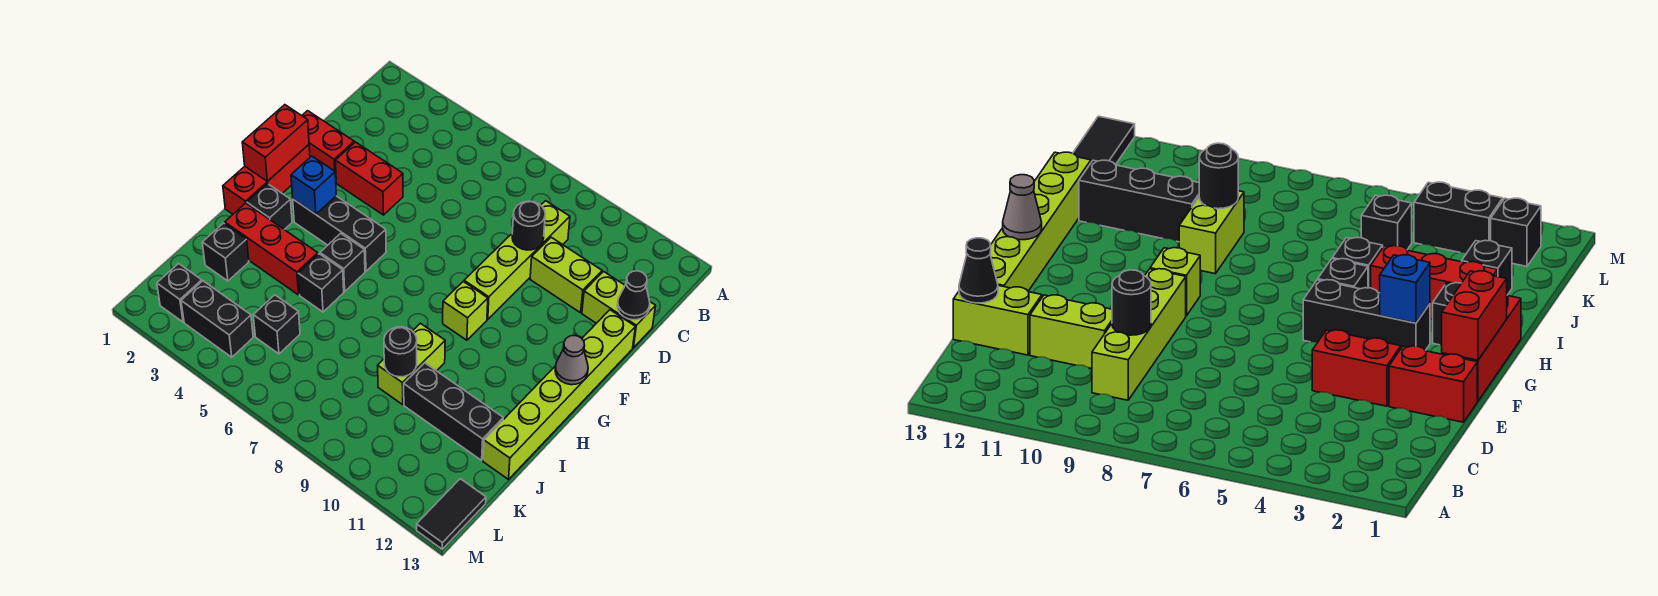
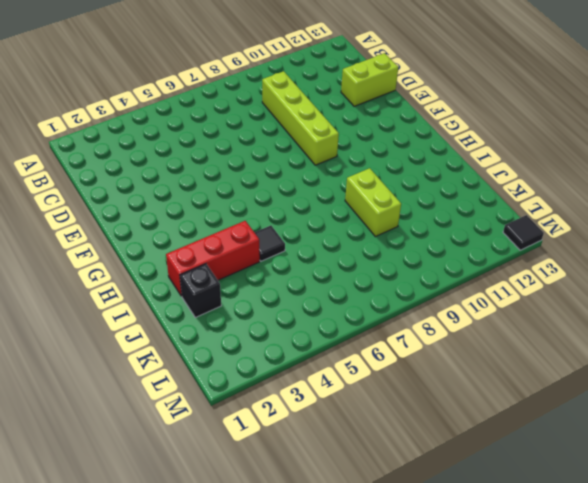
black 1x1 tile [254,226,285,261] -> black 1x1 brick [298,254,344,312]
black 1x1 tile [503,215,544,250] -> black 1x2 tile [417,479,486,549]
none -> lime 1x2 brick [530,237,602,313]
none -> red 1x2 brick [302,111,354,177]
none -> red 1x2 brick [335,142,403,215]

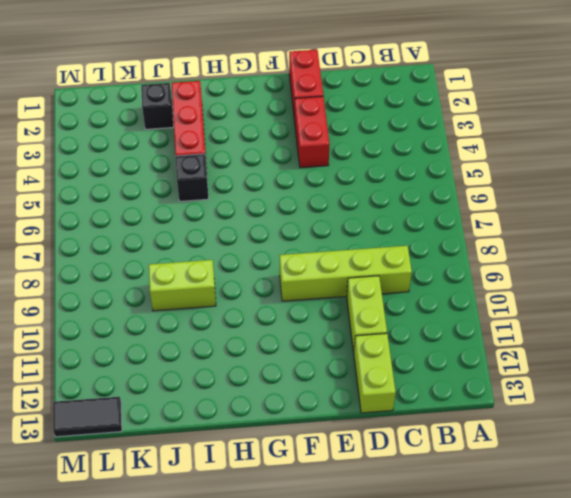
none -> lime 1x6 brick [483,310,635,479]
none -> red 1x3 brick [223,145,310,214]
none -> black 1x3 brick [293,196,386,271]

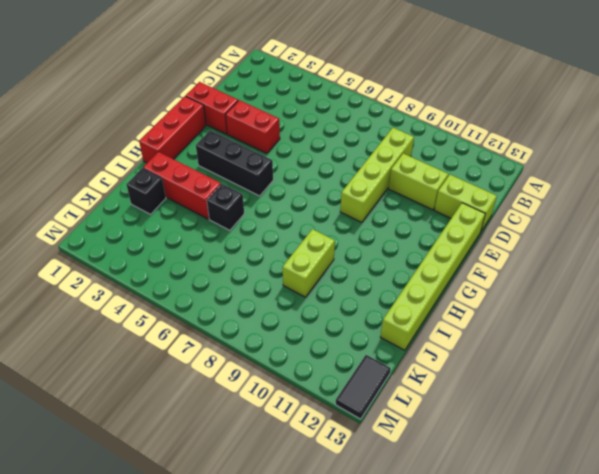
none -> lime 1x1 brick [443,281,488,340]
none -> black 1x1 brick [247,184,292,230]
none -> black 1x1 brick [320,233,365,291]

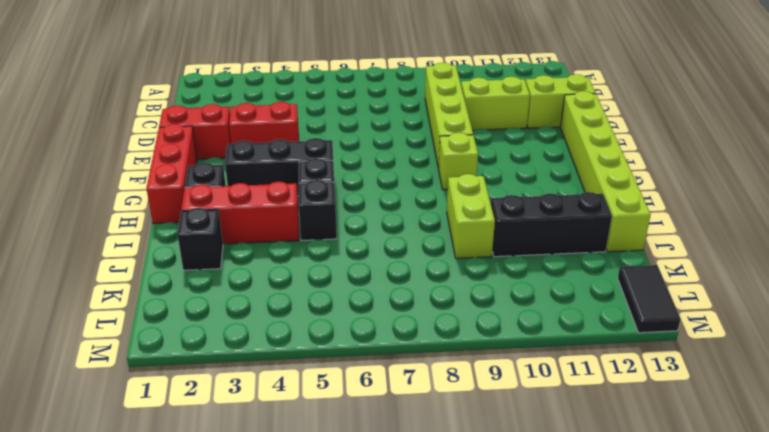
none -> black 1x1 brick [253,295,300,354]
none -> black 1x1 brick [157,264,202,322]
none -> black 1x2 brick [181,281,253,357]

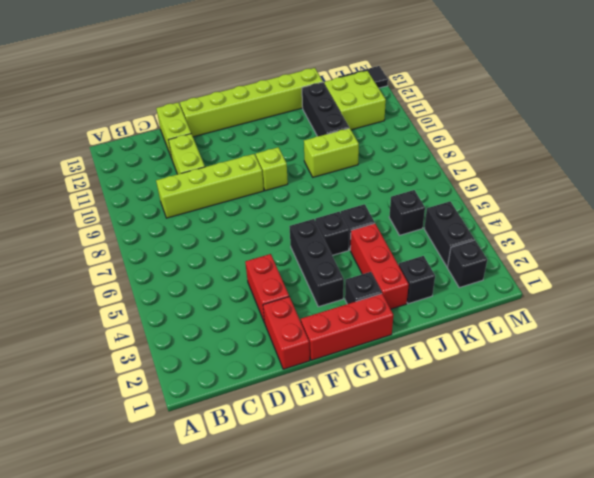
lime 2x2 brick [324,71,386,130] -> none
none -> black 1x1 round brick [512,201,545,250]
none -> black 1x1 cone [617,271,650,320]
none -> red 1x2 brick [242,105,309,181]

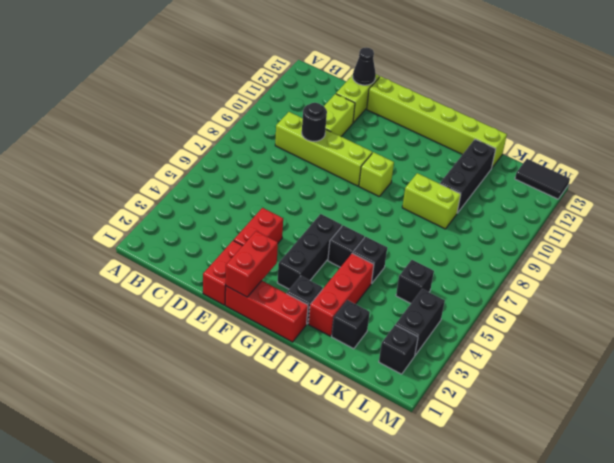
red 1x2 brick [226,231,278,297] -> red 1x2 brick turned to [242,105,309,181]
none -> blue 1x1 brick [291,156,336,214]
none -> grey 1x1 cone [555,336,588,385]
none -> black 1x1 round brick [384,327,417,377]

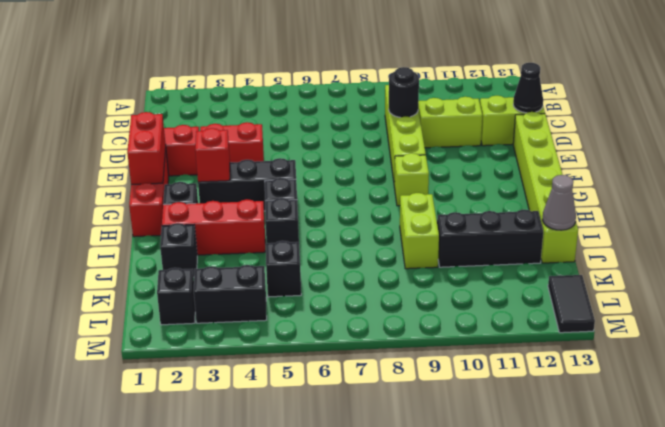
red 1x1 brick [195,128,230,182] -> blue 1x1 brick [291,156,336,214]
grey 1x1 cone [543,175,576,230] -> grey 1x1 cone moved to [555,336,588,385]
none -> black 1x1 round brick [384,327,417,377]

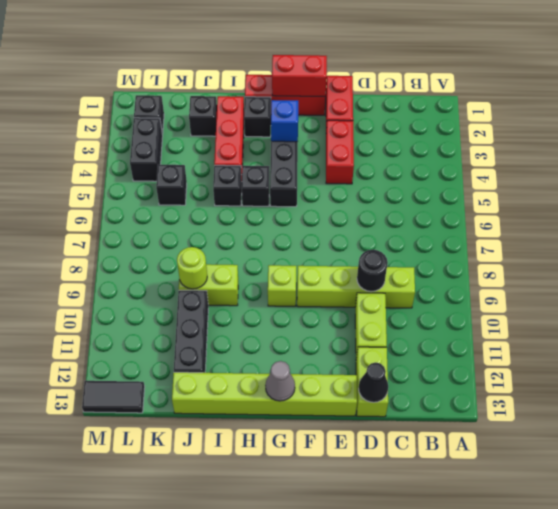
lime 1x1 round brick [177,247,207,289] -> black 1x1 round brick [384,327,417,377]

